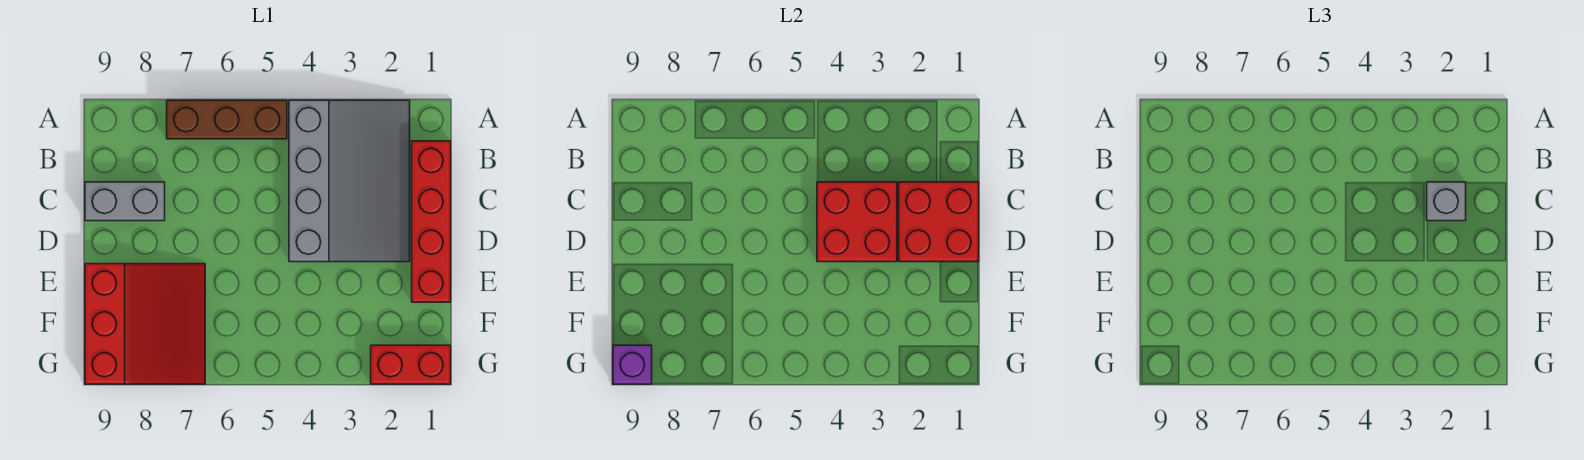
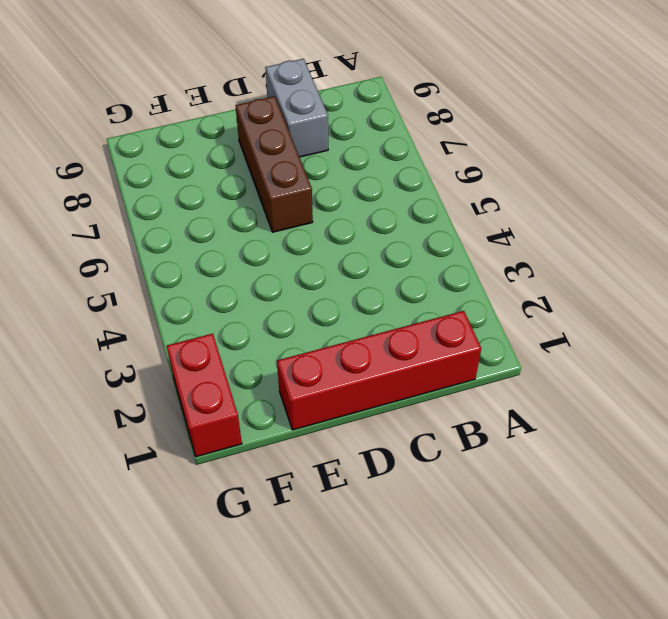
brown 1x3 brick [235,96,313,232] -> brown 1x3 brick moved to [167,100,287,139]
none -> grey 3x4 slope [289,100,410,262]
none -> red 3x3 slope [85,264,205,384]

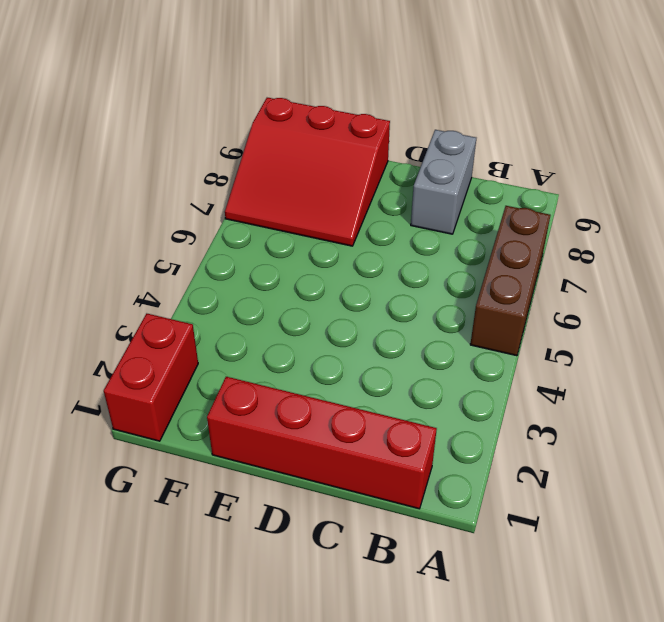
none -> grey 3x4 slope [289,100,410,262]
none -> red 2x2 brick [899,182,979,262]

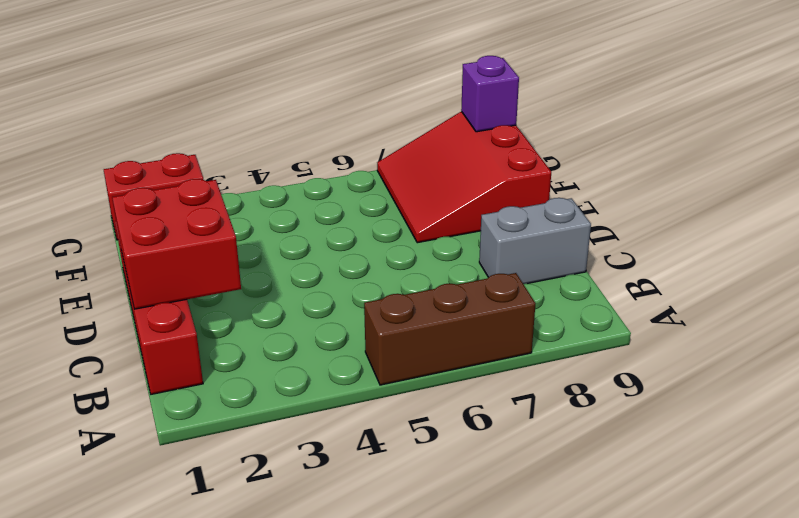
none -> grey 3x4 slope [289,100,410,262]
none -> red 2x2 brick [817,182,897,262]

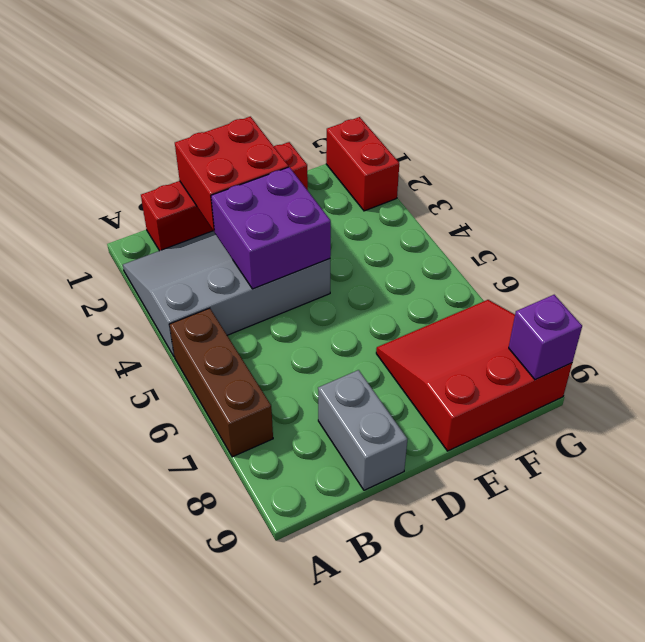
purple 2x2 brick [211,167,331,289] -> red 2x2 brick [817,182,897,262]
none -> grey 1x1 brick [1427,182,1466,221]

